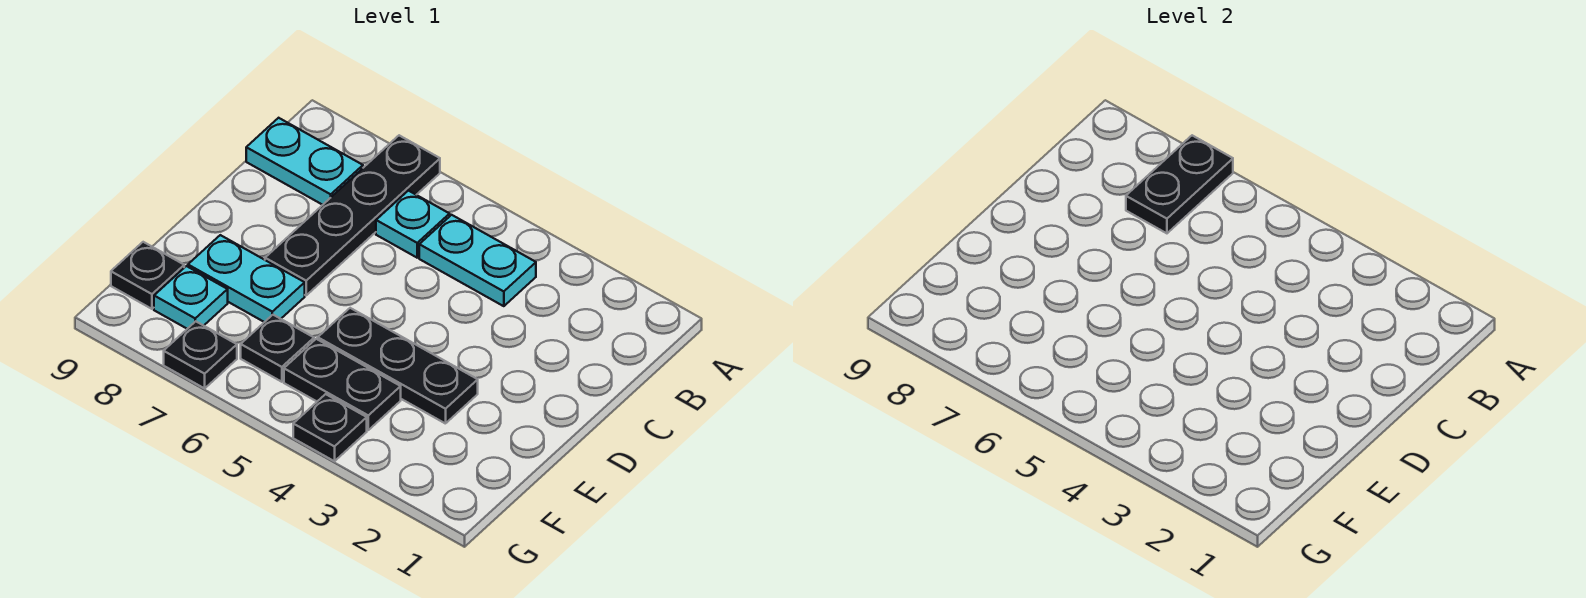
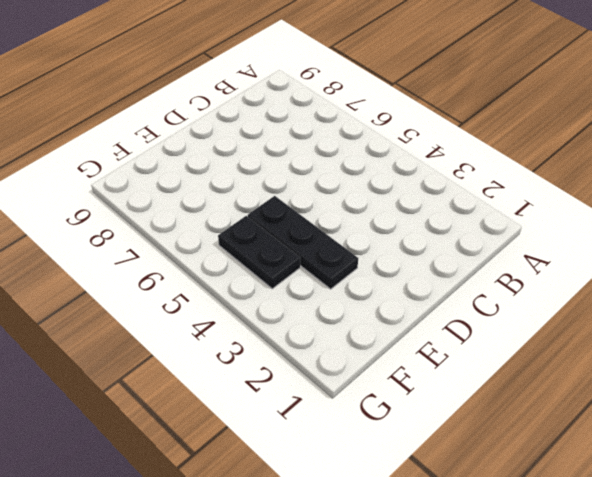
none -> black 1x4 plate [265,135,440,295]
none -> cyan 1x2 plate [419,215,536,306]
none -> cyan 1x1 plate [376,191,450,258]

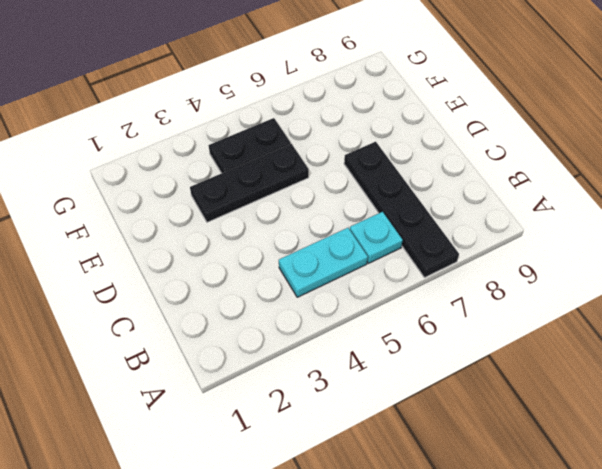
none -> cyan 1x2 plate [246,118,363,205]
none -> cyan 1x2 plate [188,235,305,322]
none -> black 1x1 plate [241,315,314,382]

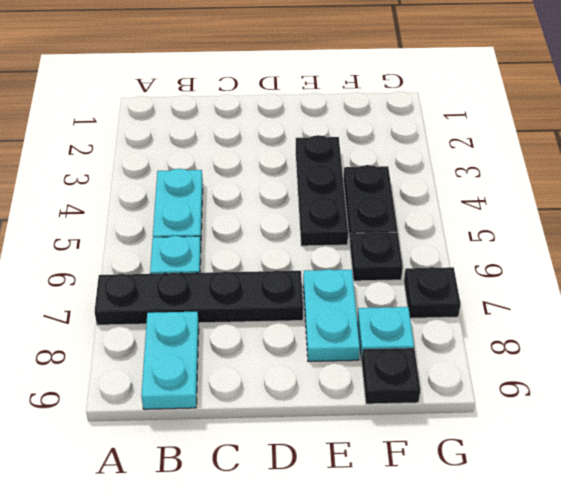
none -> black 1x1 plate [293,394,367,461]
none -> black 1x2 plate [1126,135,1233,233]

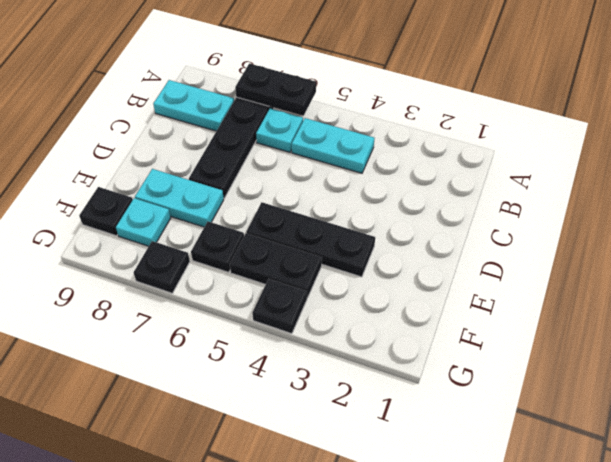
black 1x2 plate [235,63,316,116] -> black 1x2 plate turned to [1126,135,1233,233]

